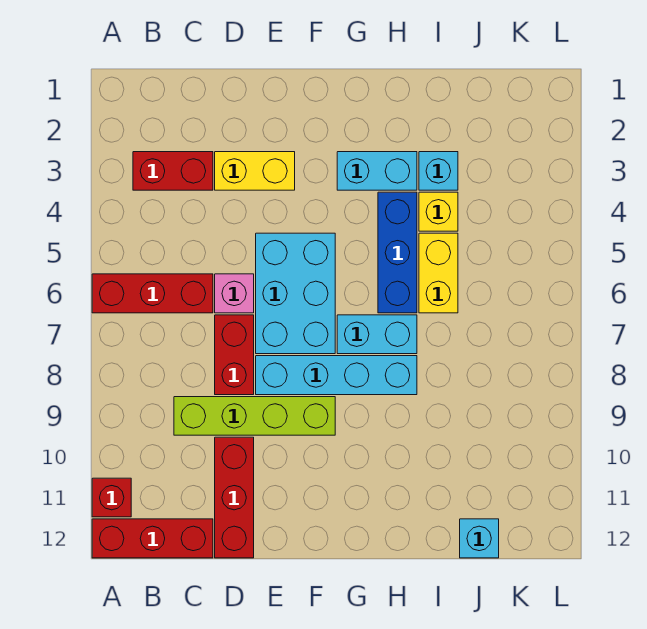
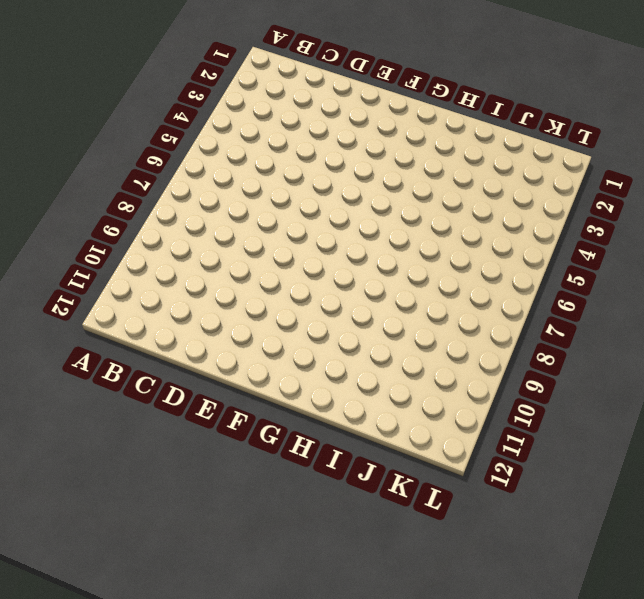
none -> red 1x3 brick [92,274,213,313]
none -> red 1x1 brick [92,478,131,517]
none -> red 1x3 brick [92,519,213,558]

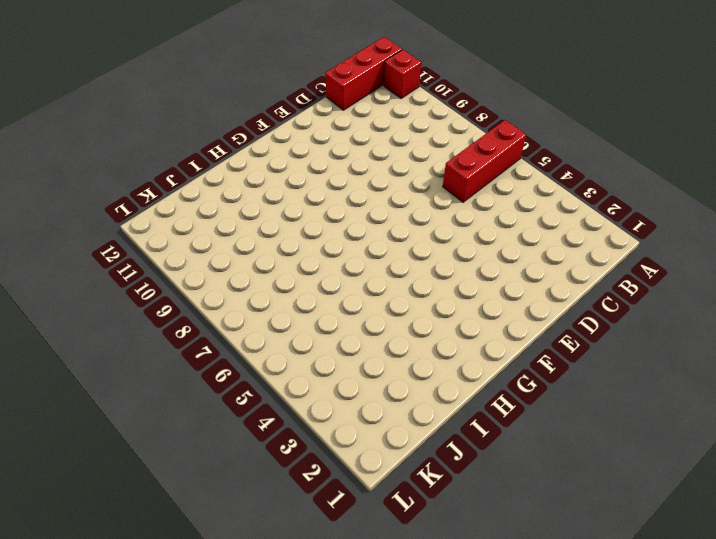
none -> red 1x2 brick [133,152,213,190]
none -> lime 1x4 brick [174,397,335,435]
none -> yellow 1x2 brick [215,152,295,190]

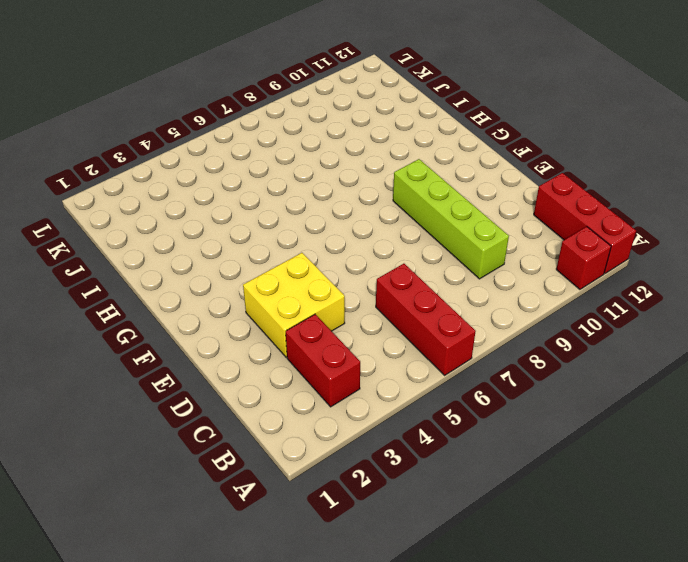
yellow 2x2 brick [243,253,345,357] -> yellow 1x2 brick [215,152,295,190]
none -> pink 1x1 brick [215,274,254,313]
none -> red 1x2 brick [215,315,254,395]
none -> red 1x3 brick [215,437,254,558]

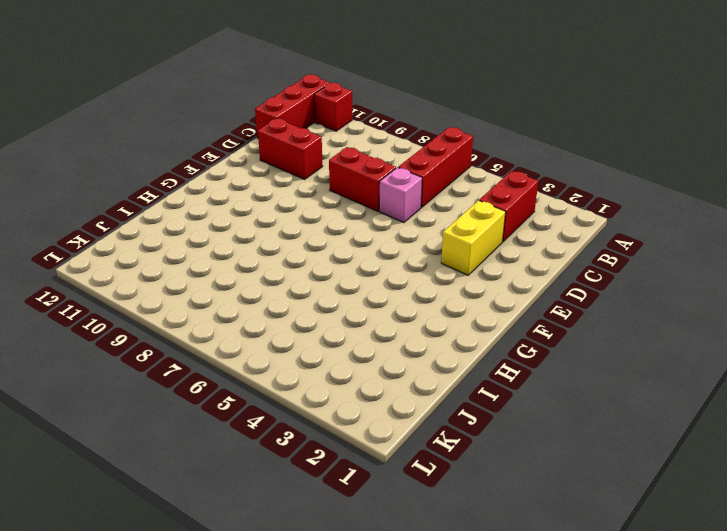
red 1x2 brick [258,118,323,179] -> red 1x3 brick [215,437,254,558]
none -> lime 1x4 brick [174,397,335,435]
none -> cyan 2x3 brick [256,233,335,354]
none -> cyan 1x4 brick [256,356,417,395]

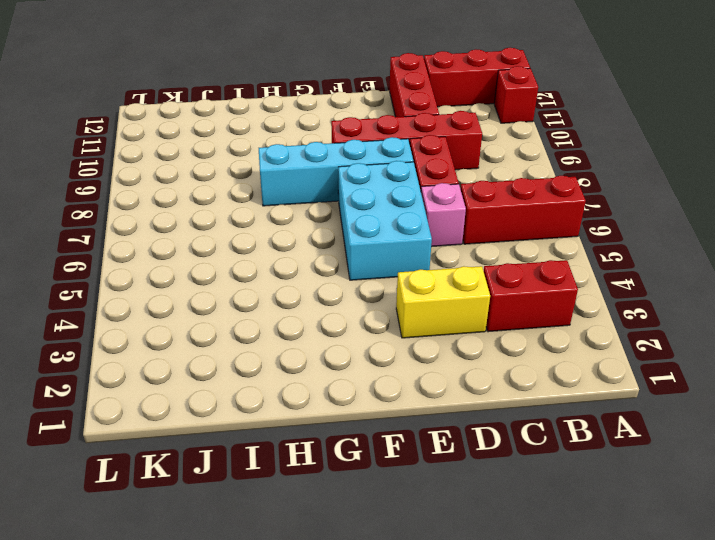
red 1x4 brick [331,111,482,170] -> lime 1x4 brick [174,397,335,435]
none -> cyan 1x2 brick [337,152,417,190]
none -> cyan 1x2 brick [337,315,417,354]
none -> blue 1x3 brick [378,192,417,313]

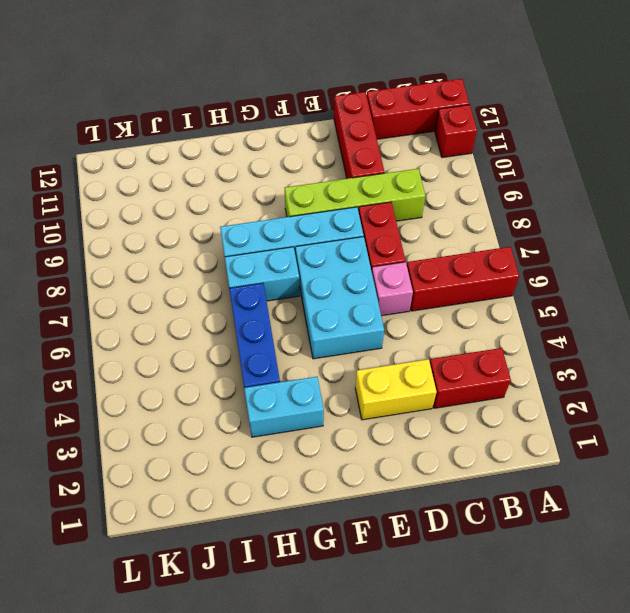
none -> cyan 1x1 brick [419,152,458,190]
none -> yellow 1x1 brick [419,192,458,231]
none -> yellow 1x2 brick [419,233,458,313]

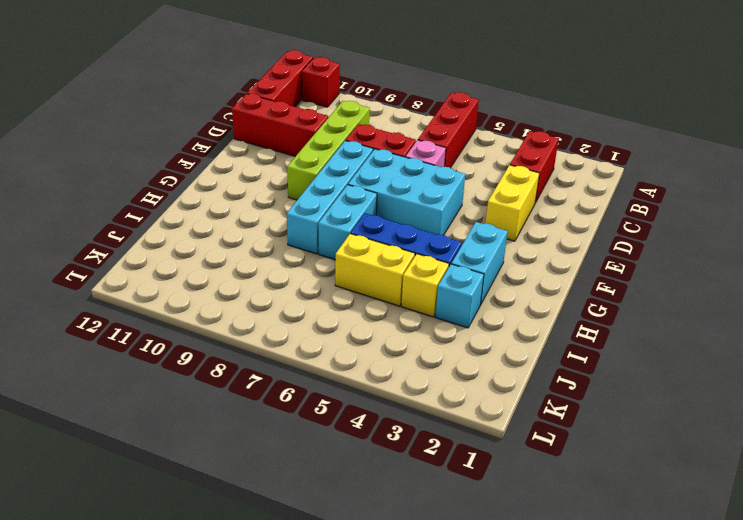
none -> cyan 1x1 brick [460,519,499,558]

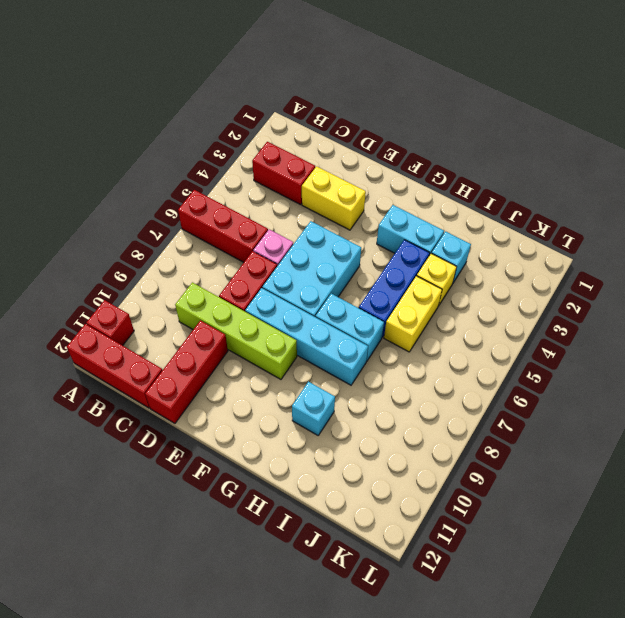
cyan 1x1 brick [292,382,335,435] -> cyan 1x1 brick moved to [460,519,499,558]

